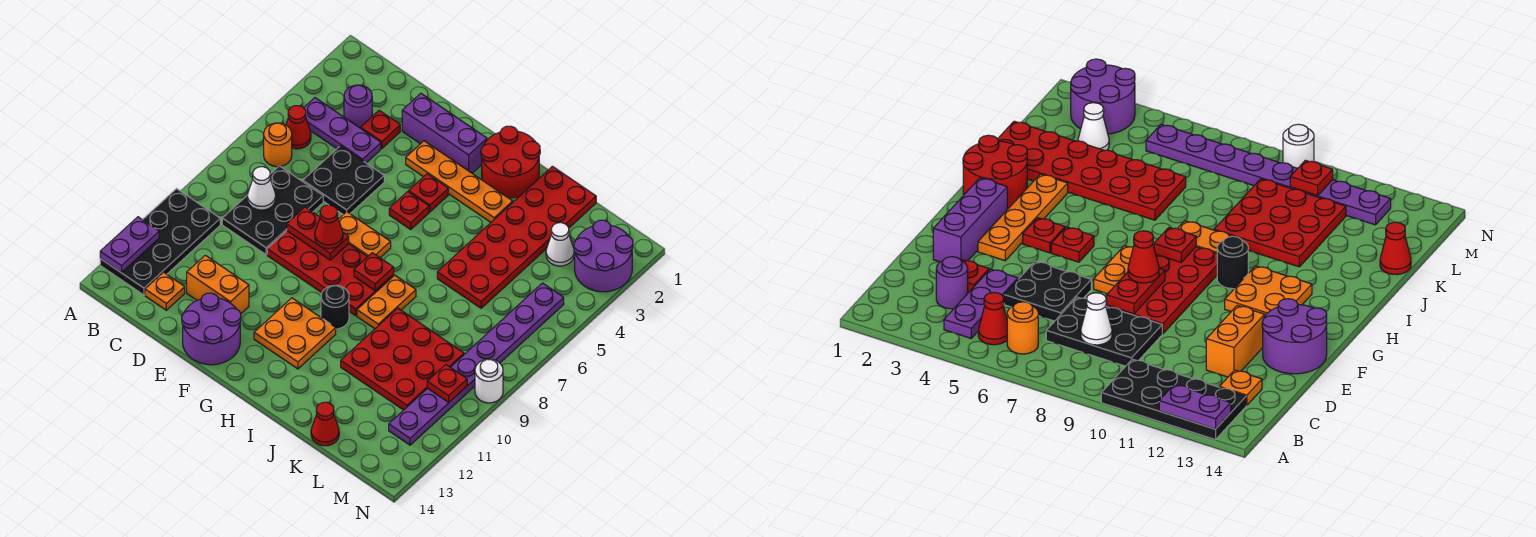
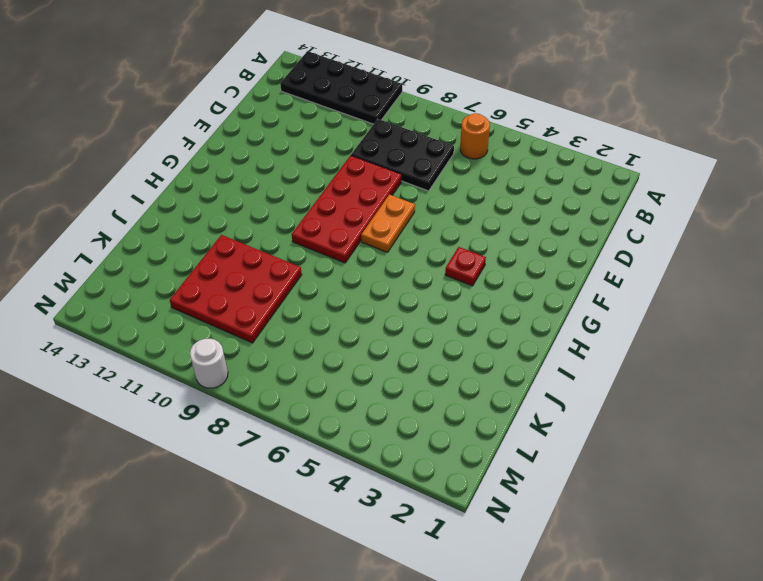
none -> purple 1x3 plate [304,98,381,163]
none -> red 1x1 cone [286,106,311,149]
none -> purple 1x1 round brick [344,85,372,128]
none -> orange 1x1 plate [145,272,185,310]

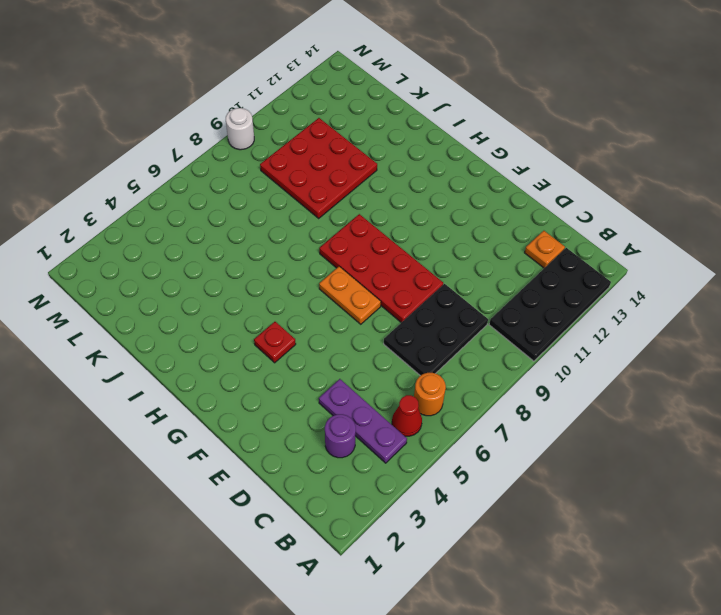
none -> red 1x1 plate [361,110,400,148]
none -> black 2x2 plate [303,146,384,215]
none -> orange 1x2 brick [187,255,249,313]
none -> purple 1x3 brick [402,94,487,173]

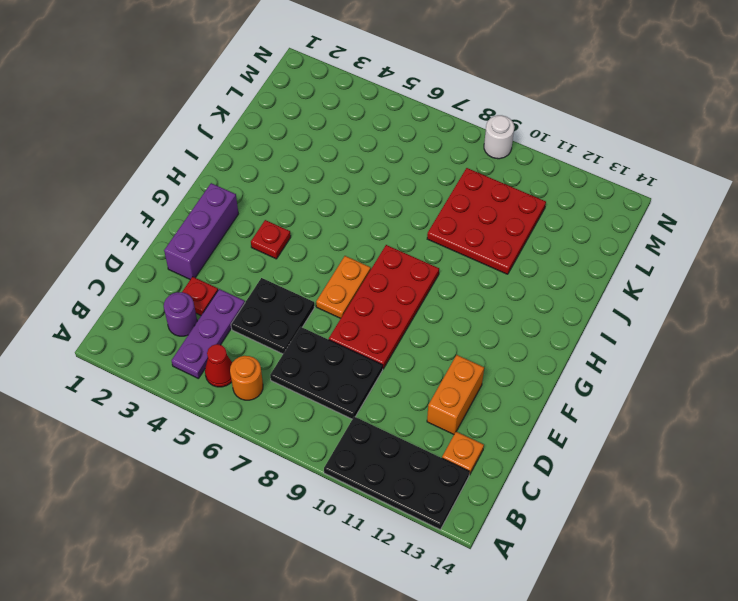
none -> purple 2x2 round brick [182,293,241,365]
none -> orange 1x4 plate [406,141,513,222]
none -> red 1x1 plate [389,192,429,229]
none -> orange 2x2 plate [254,298,336,369]

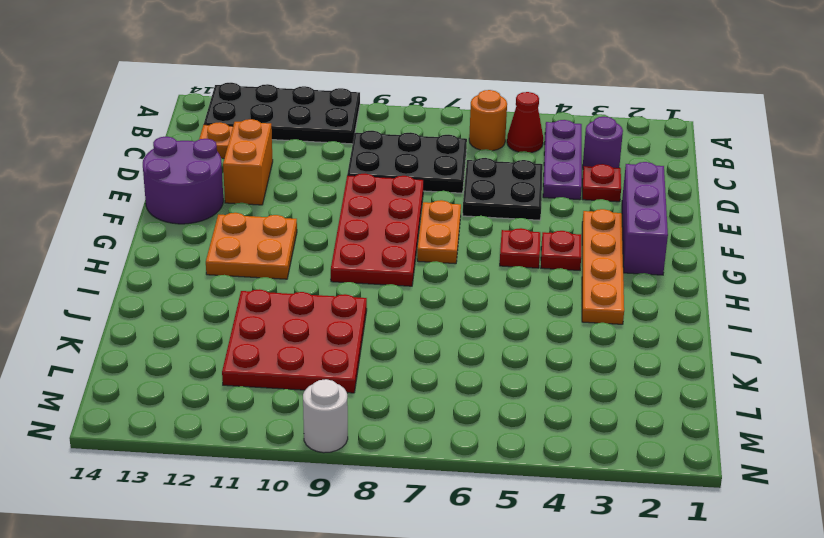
none -> red 2x2 round brick [481,126,540,198]
none -> black 1x1 round brick [321,285,349,329]
none -> orange 1x2 plate [357,275,416,329]
none -> red 2x6 plate [437,166,596,308]

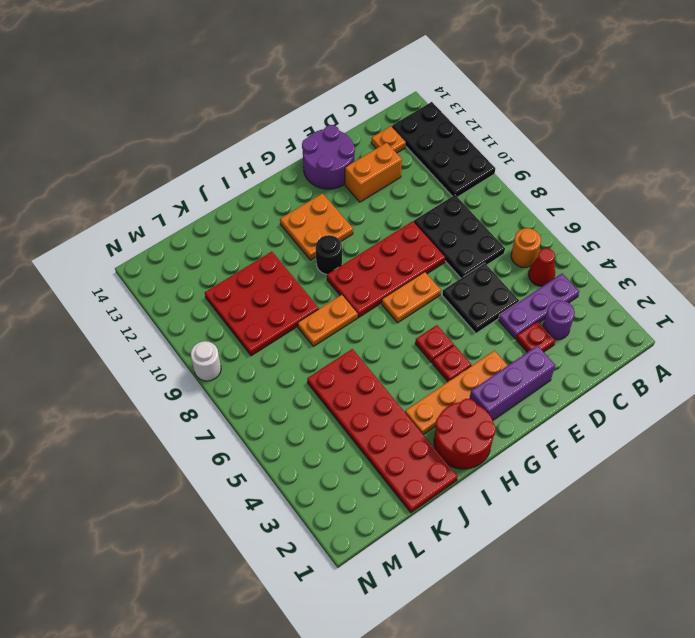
orange 1x2 plate [298,295,358,346] -> orange 1x2 plate turned to [357,275,416,329]
none -> red 1x1 cone [311,402,339,446]
none -> white 1x1 cone [546,223,574,266]
none -> purple 2x2 round brick [574,220,633,292]
none -> purple 1x8 plate [389,283,564,445]

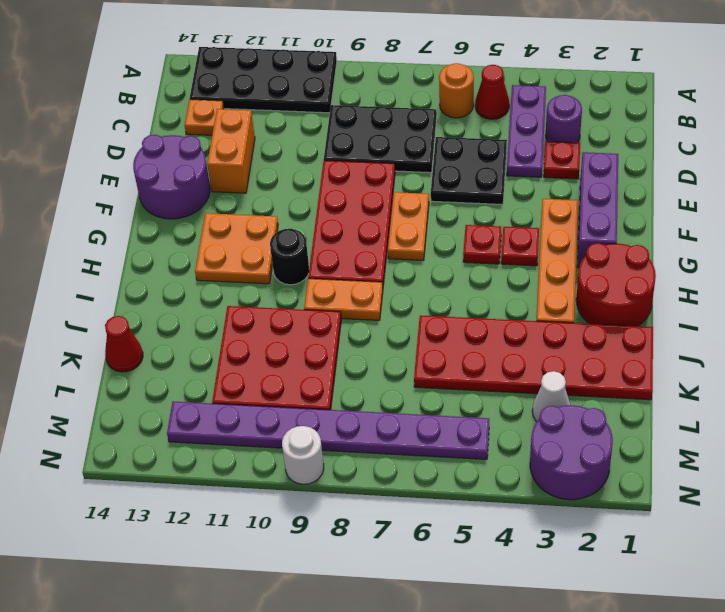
none -> purple 1x2 plate [100,217,159,273]
none -> white 1x1 cone [248,167,276,210]
none -> red 1x2 plate [287,207,349,260]
none -> red 1x1 plate [354,253,394,291]

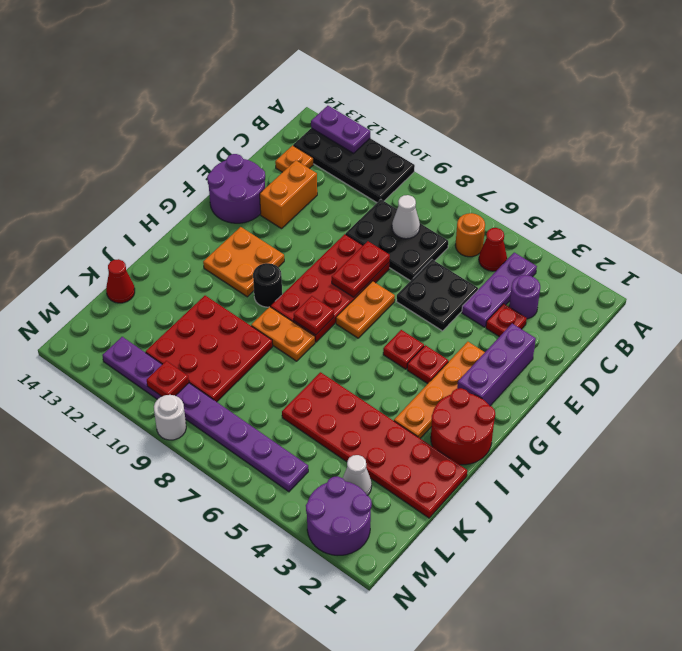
none -> red 1x1 cone [315,205,343,249]

